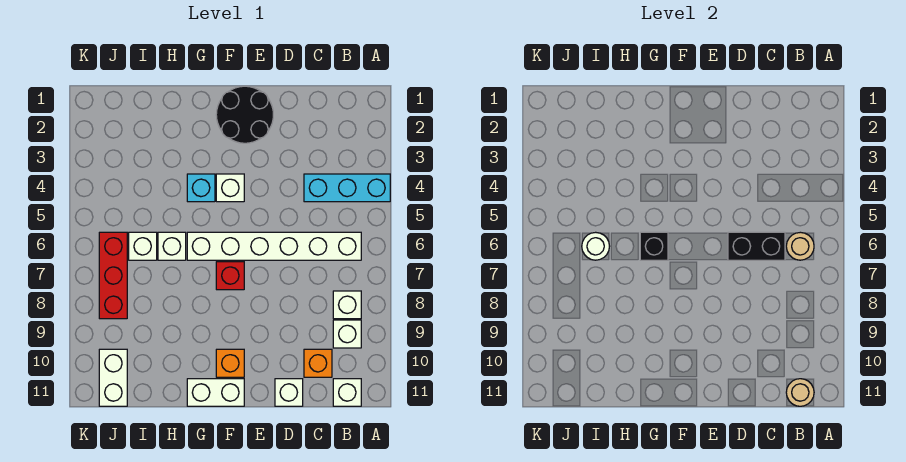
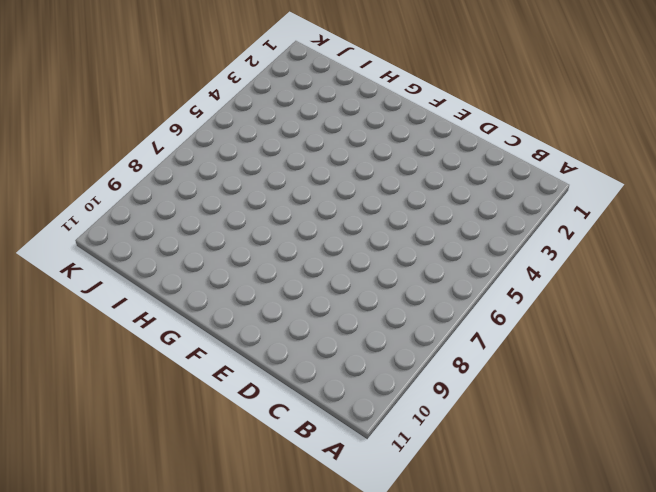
none -> cyan 1x3 brick [304,174,390,202]
none -> white 1x6 brick [187,232,361,260]
none -> white 1x1 brick [333,291,361,319]

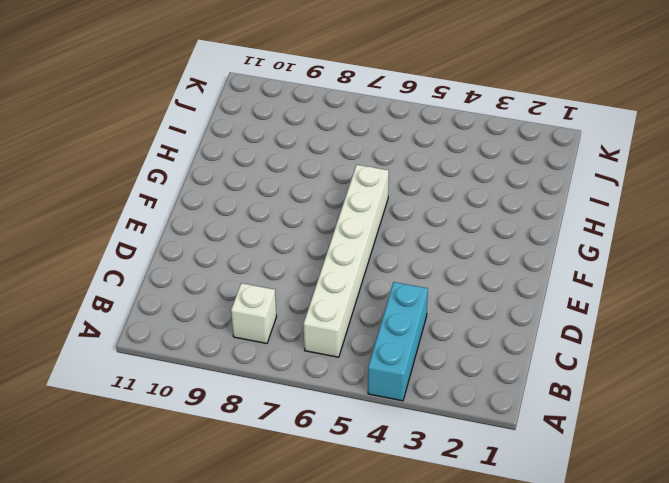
none -> white 1x1 brick [333,320,361,348]
none -> white 1x1 brick [333,379,361,406]
none -> orange 1x1 brick [304,349,332,377]

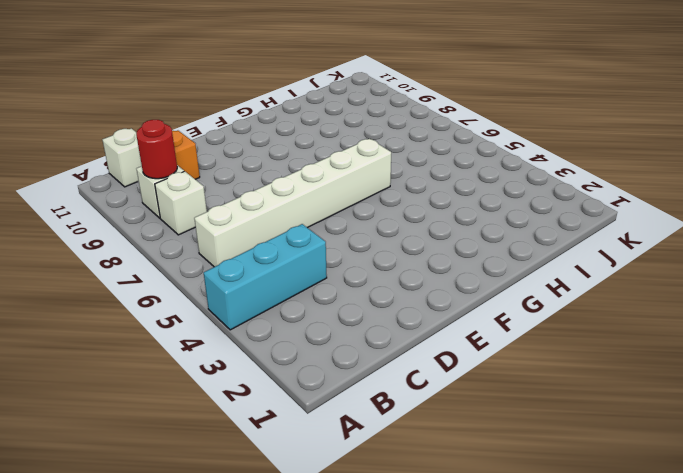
red 1x1 round brick [136,120,177,179] -> none
none -> white 1x1 brick [275,379,303,406]
none -> black 2x2 round brick [216,86,273,143]
none -> white 1x1 brick [216,174,244,202]

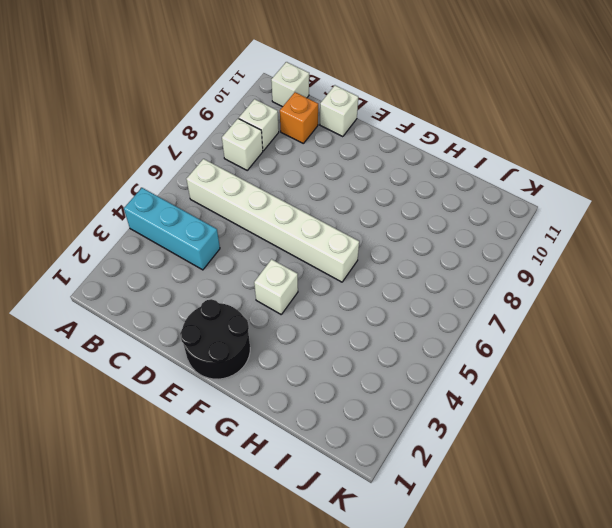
none -> red 1x1 brick [216,262,244,290]
none -> orange 1x1 brick [216,349,244,377]
none -> white 1x2 brick [187,379,244,406]

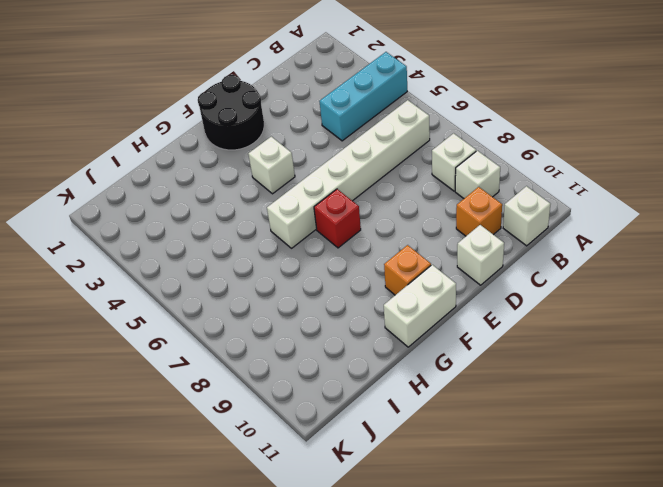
none -> cyan 1x1 brick [187,174,215,202]
none -> white 1x1 brick [158,232,186,260]
none -> white 1x1 brick [129,232,157,260]

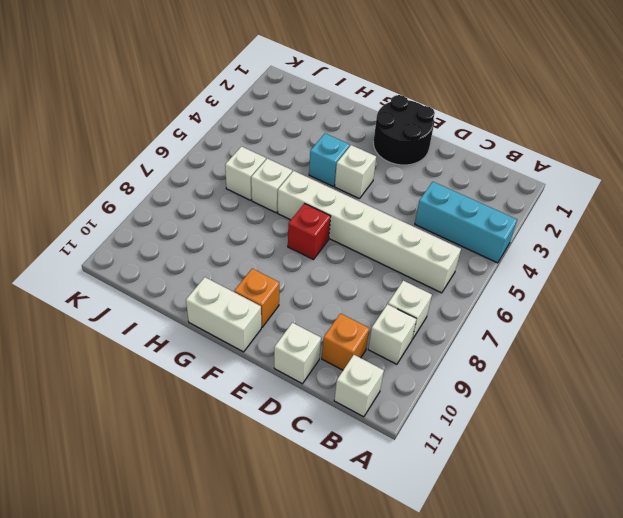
none -> red 1x3 brick [99,232,127,319]
none -> white 1x2 brick [99,349,127,406]
none -> tan 1x1 round brick [786,232,814,260]

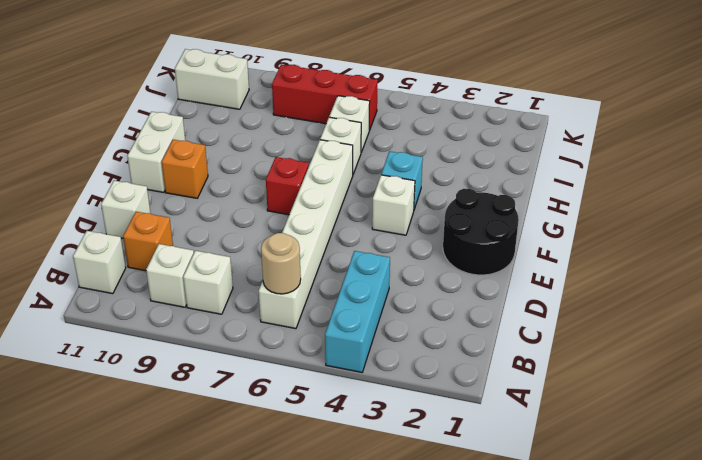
none -> tan 1x1 round brick [786,379,814,406]
none -> black 1x2 brick [728,232,785,260]
none -> black 1x1 brick [640,232,668,260]

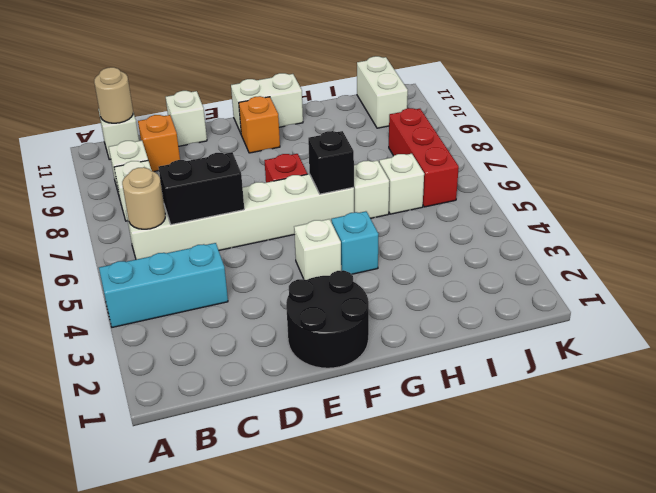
none -> white 1x1 round brick [582,232,610,260]

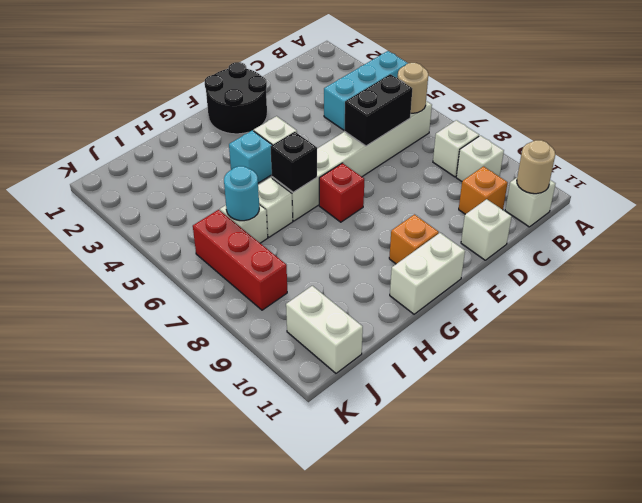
cyan 1x1 round brick [224,166,259,221] -> white 1x1 round brick [582,232,610,260]

